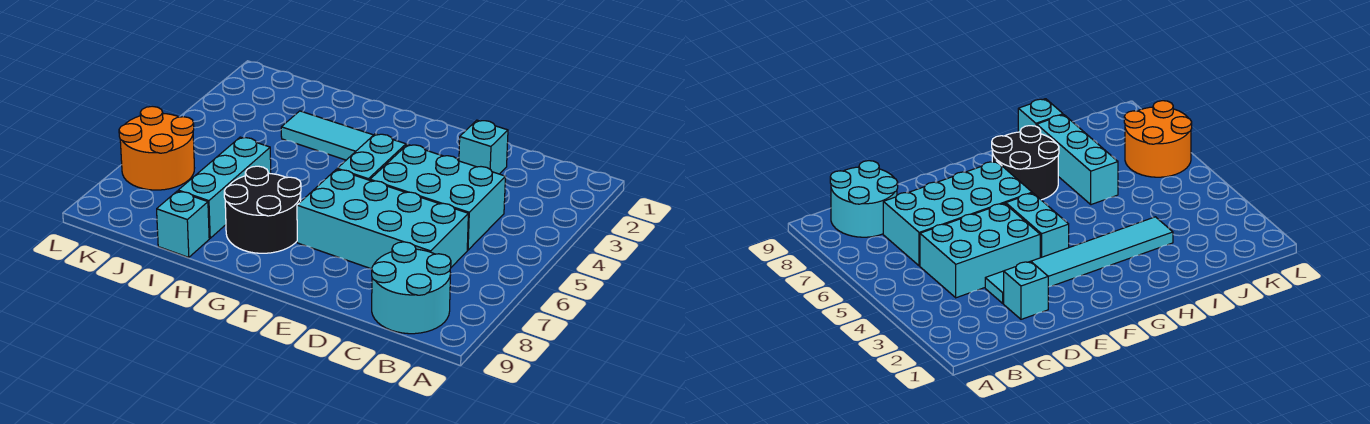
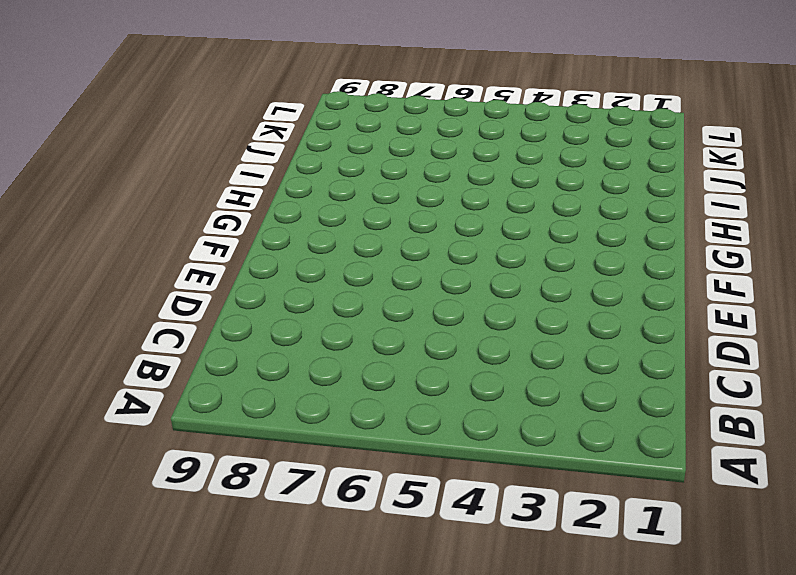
none -> cyan 2x2 round brick [372,242,451,334]
none -> cyan 2x3 brick [370,144,505,250]

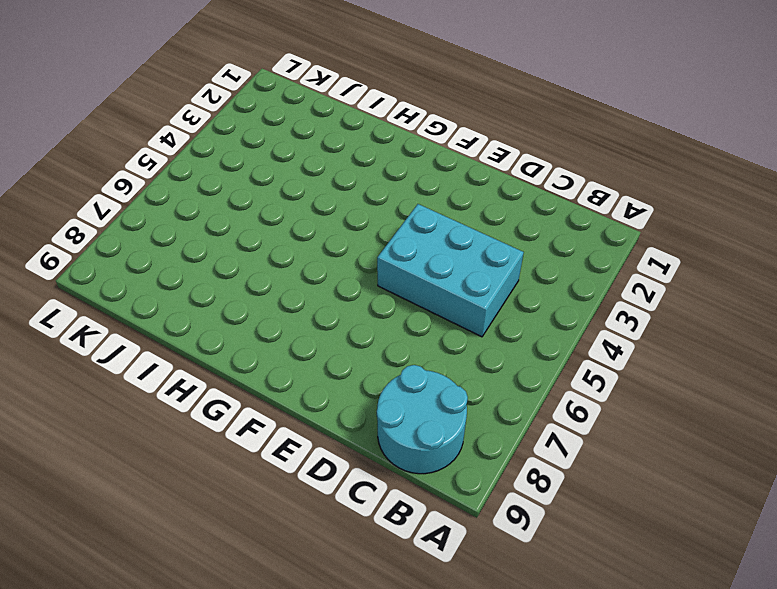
none -> cyan 2x4 brick [297,169,468,269]
none -> cyan 1x1 brick [459,120,508,174]

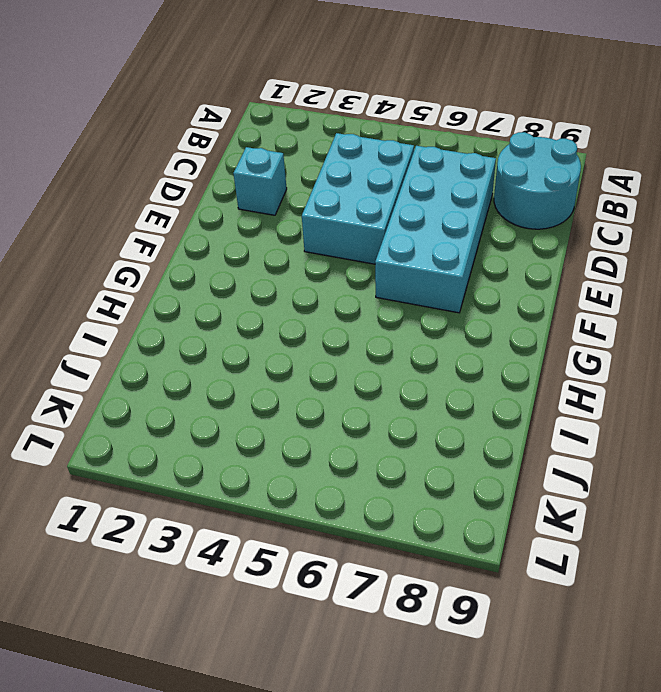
none -> cyan 1x6 tile [281,111,373,160]
none -> cyan 1x2 brick [337,134,406,180]

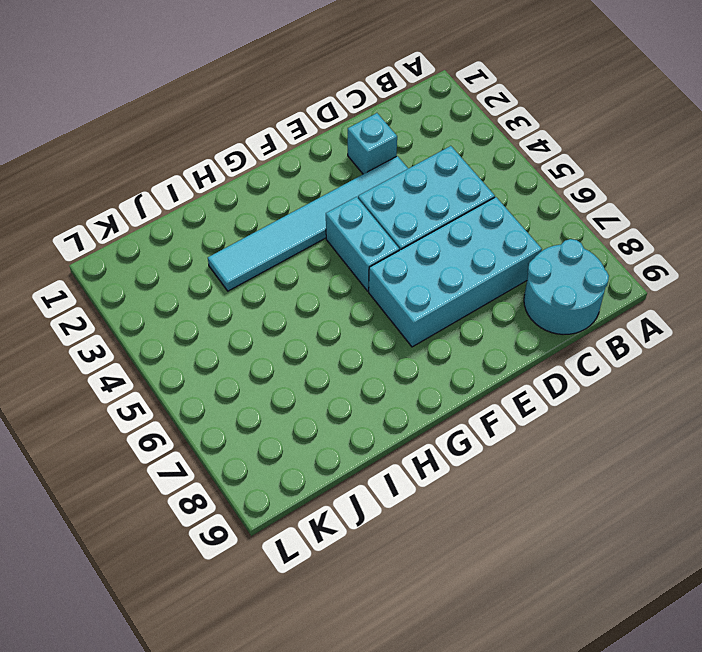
none -> black 2x2 round brick [224,166,301,253]
none -> cyan 1x3 brick [178,137,271,238]

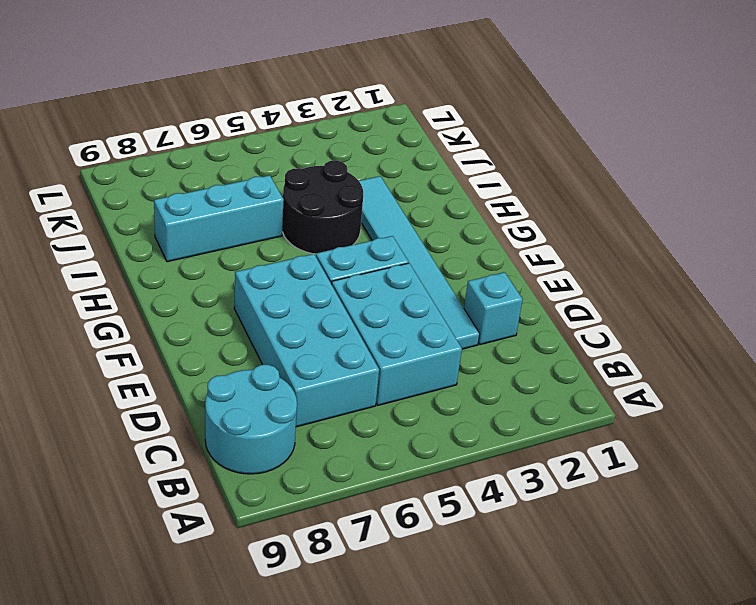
black 2x2 round brick [282,161,363,254] -> black 2x2 round brick moved to [224,166,301,253]
none -> cyan 1x1 brick [157,191,209,257]
none -> orange 2x2 round brick [119,106,194,190]

